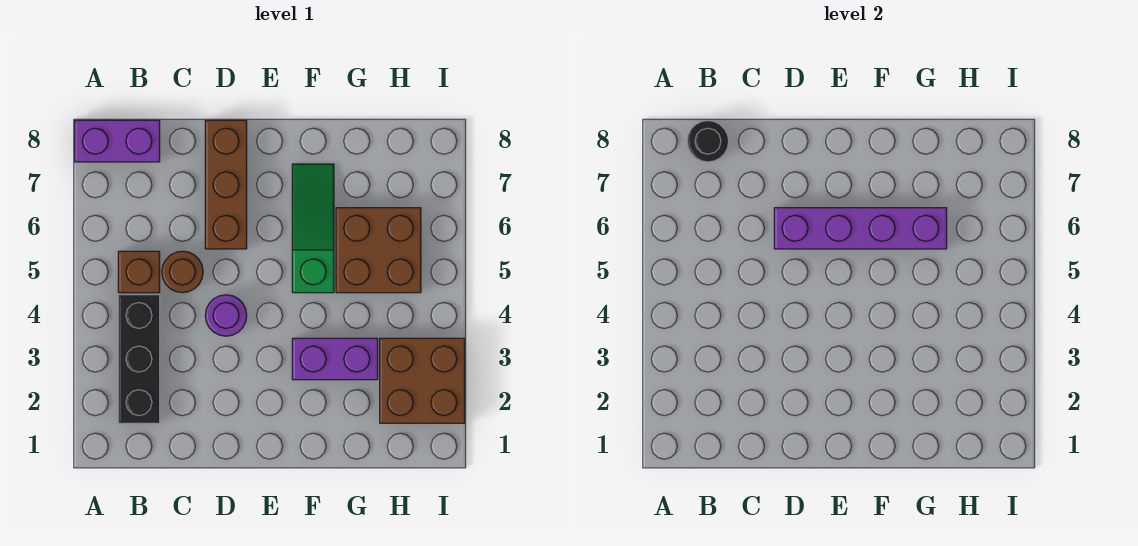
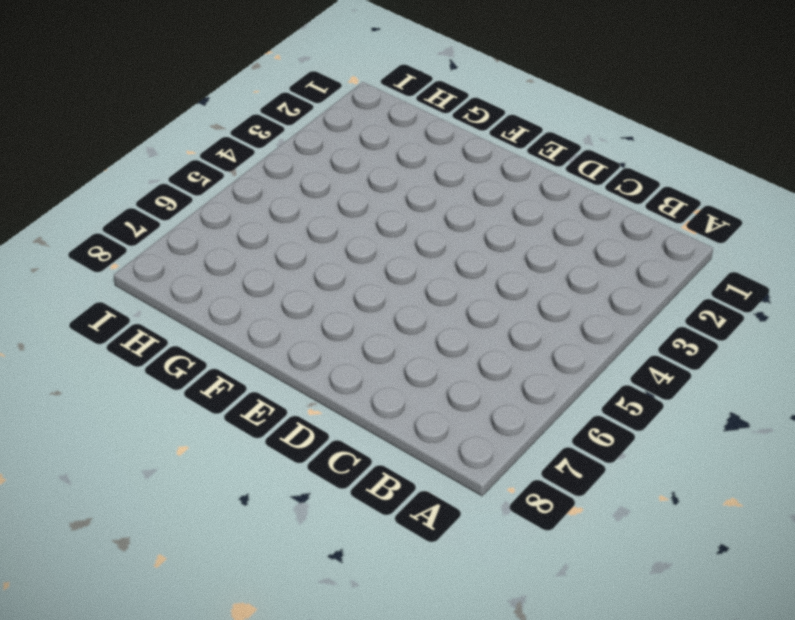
none -> purple 1x2 brick [75,120,160,162]
none -> black 1x3 brick [118,295,160,423]
none -> brown 1x1 brick [118,251,160,293]

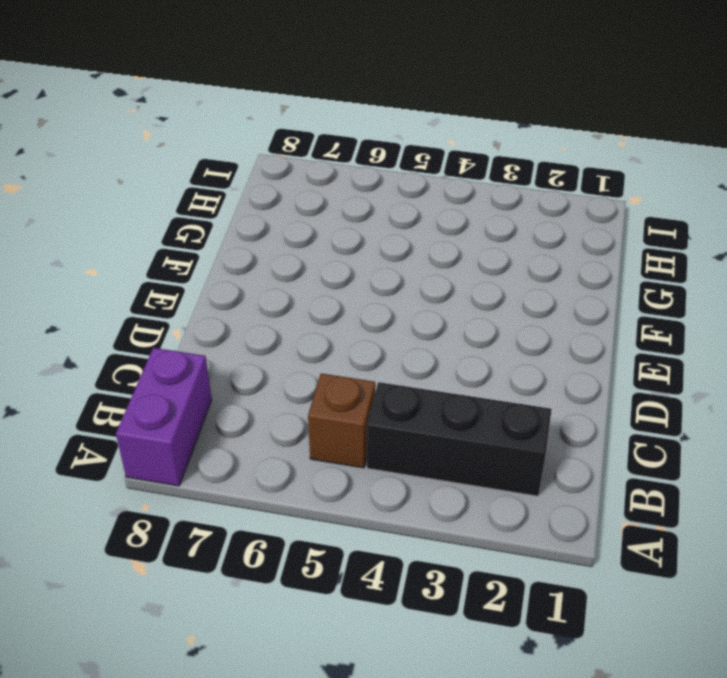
none -> brown 1x1 round brick [162,251,203,293]
none -> purple 1x1 round brick [205,295,247,336]
none -> brown 1x3 brick [205,120,247,249]

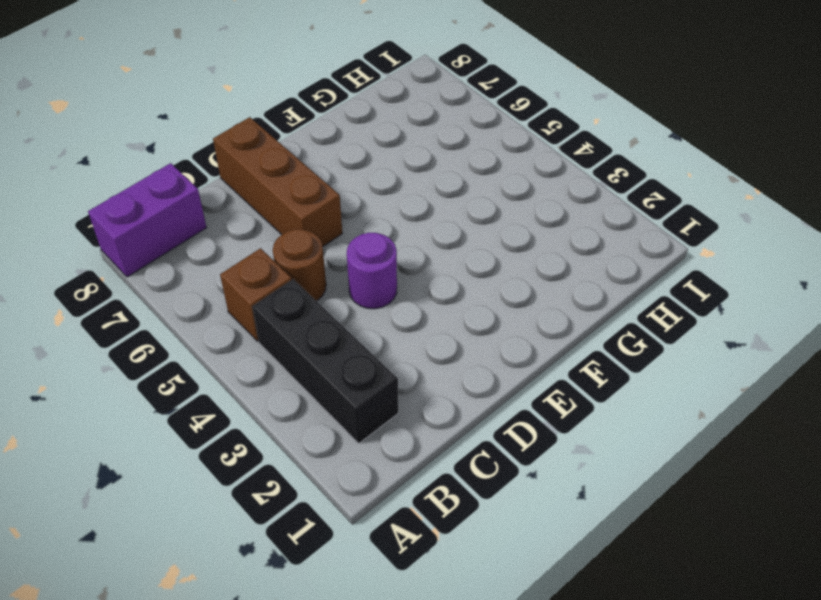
none -> purple 1x2 brick [292,338,378,380]
none -> green 1x3 slope [292,164,334,293]
none -> brown 2x2 brick [336,208,421,293]

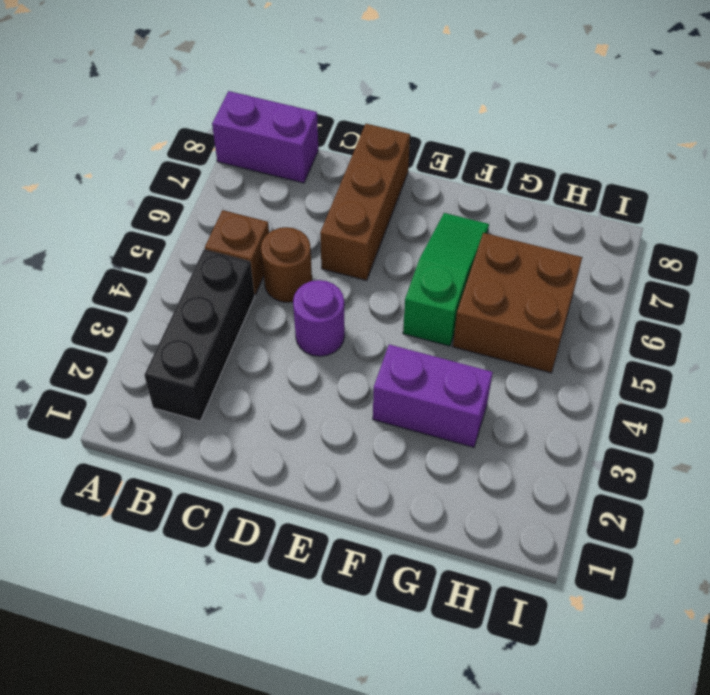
none -> brown 2x2 brick [380,338,465,423]
none -> black 1x1 round brick [687,121,729,162]
none -> purple 1x4 brick [774,208,947,249]

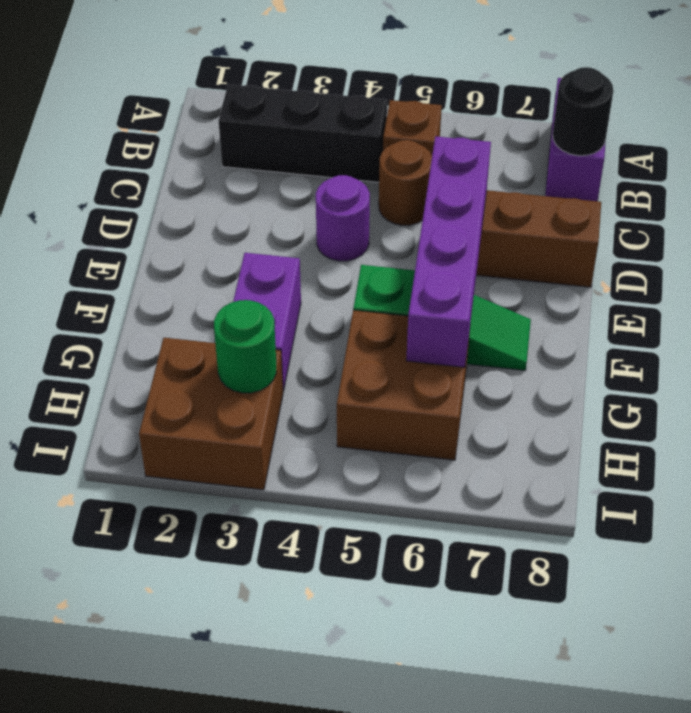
green 1x1 round brick [214,300,276,393] -> none

